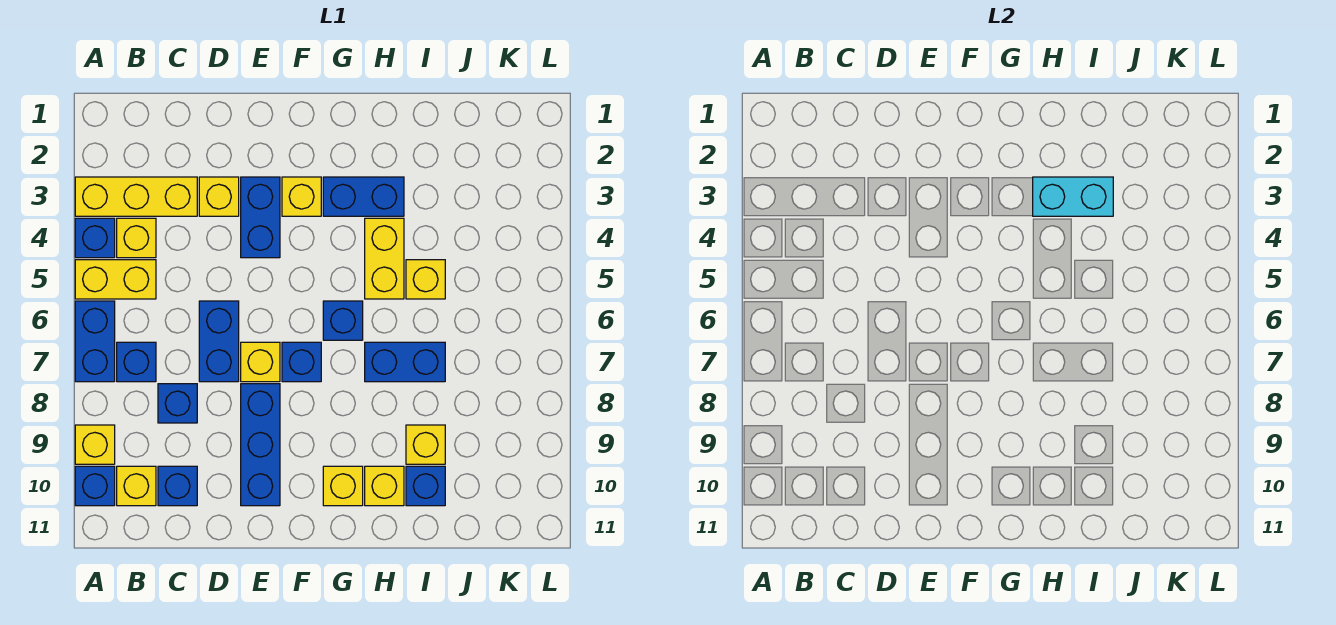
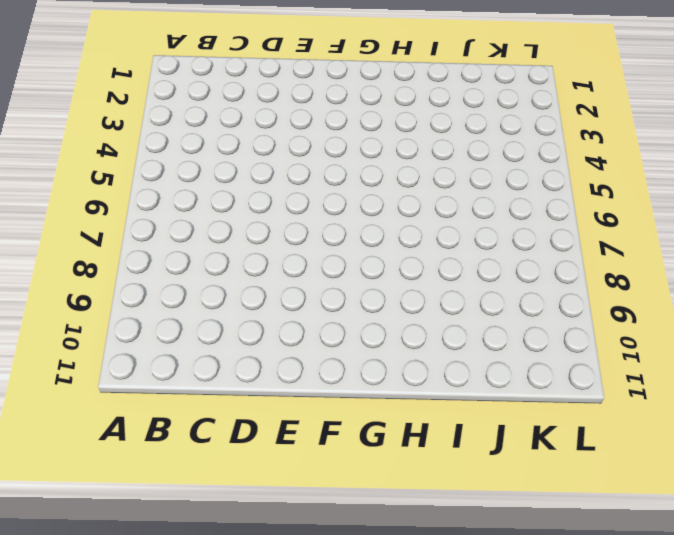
none -> yellow 1x3 brick [75,177,197,216]
none -> blue 1x1 brick [75,218,115,258]
none -> yellow 1x2 brick [75,260,156,299]

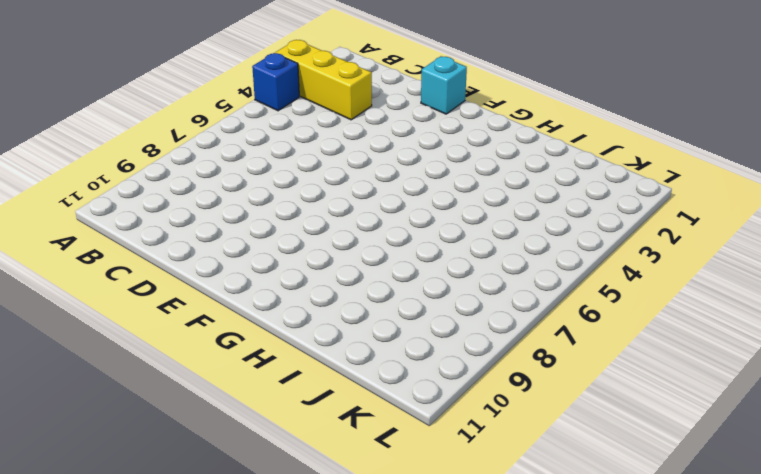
cyan 1x1 brick [421,56,467,114] -> none
none -> yellow 1x2 brick [75,260,156,299]
none -> blue 1x2 brick [75,301,115,382]
none -> yellow 1x1 brick [75,425,115,464]

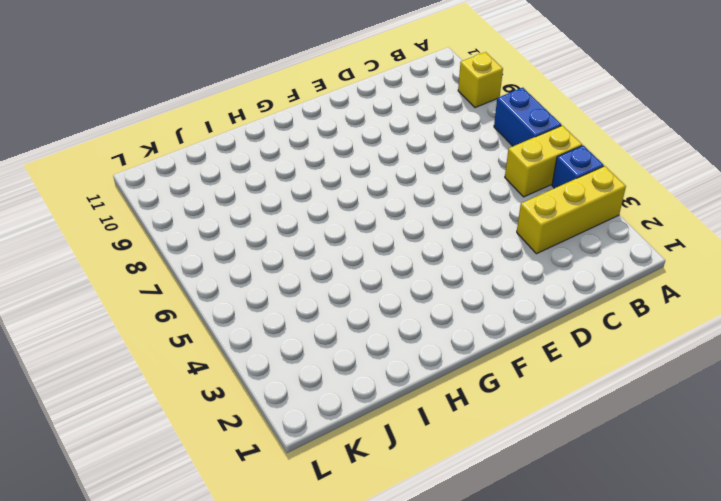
none -> blue 1x1 brick [75,466,115,506]
none -> yellow 1x1 brick [117,218,156,258]
none -> blue 1x1 brick [117,342,156,382]

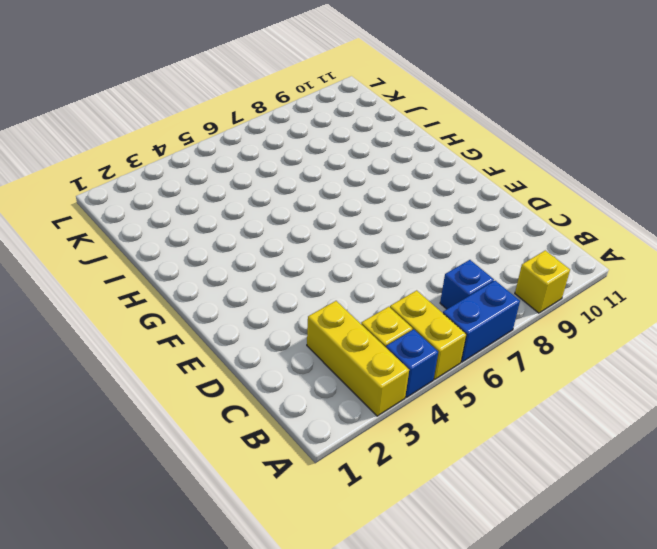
none -> blue 1x1 brick [75,466,115,506]
none -> yellow 1x1 brick [117,466,156,506]
none -> blue 1x1 brick [158,384,197,423]

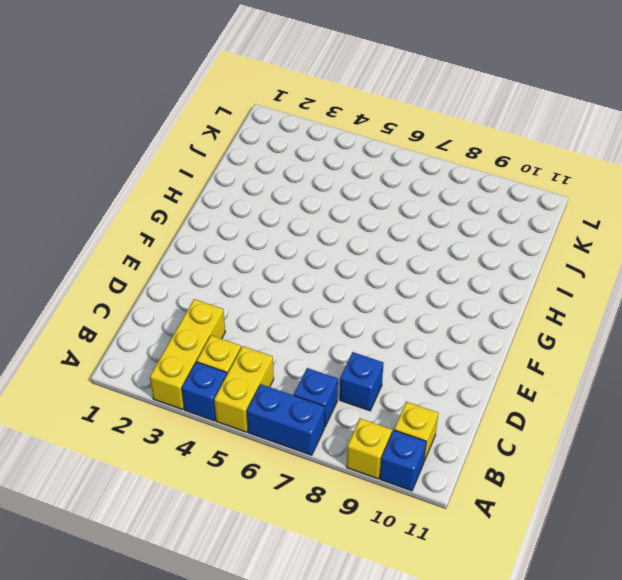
none -> blue 1x1 brick [158,466,197,506]
none -> yellow 1x1 brick [199,177,239,216]
none -> blue 1x2 brick [199,301,239,382]

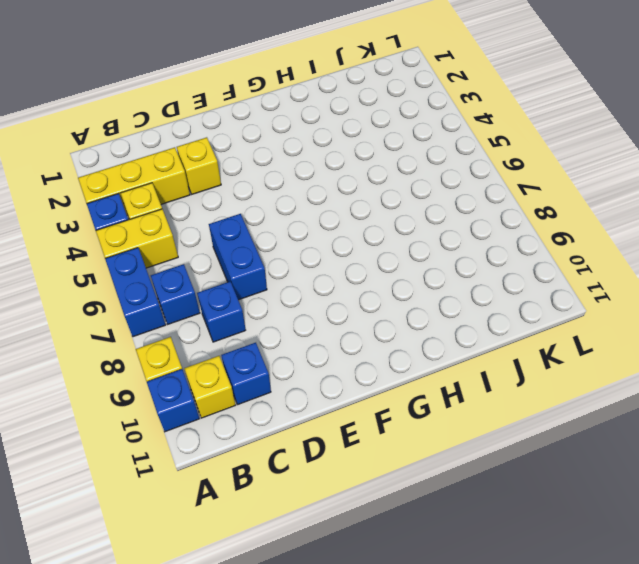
none -> blue 1x2 brick [241,177,280,258]
none -> yellow 1x1 brick [241,342,280,382]
none -> blue 1x3 brick [241,384,280,506]

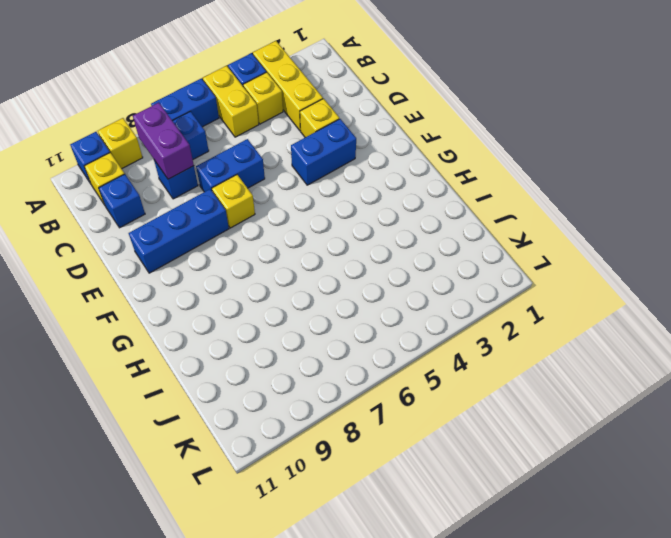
purple 1x2 brick [133,103,194,179] -> none
none -> yellow 1x1 brick [282,177,321,216]
none -> blue 1x1 brick [282,342,321,382]
none -> blue 1x2 brick [323,177,404,216]

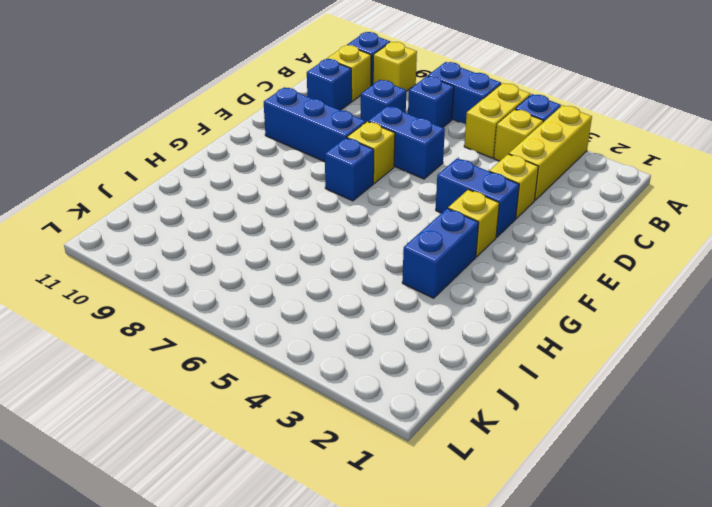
none -> blue 1x1 brick [323,301,363,340]
none -> yellow 1x1 brick [323,466,363,506]
none -> yellow 1x2 brick [365,218,404,299]

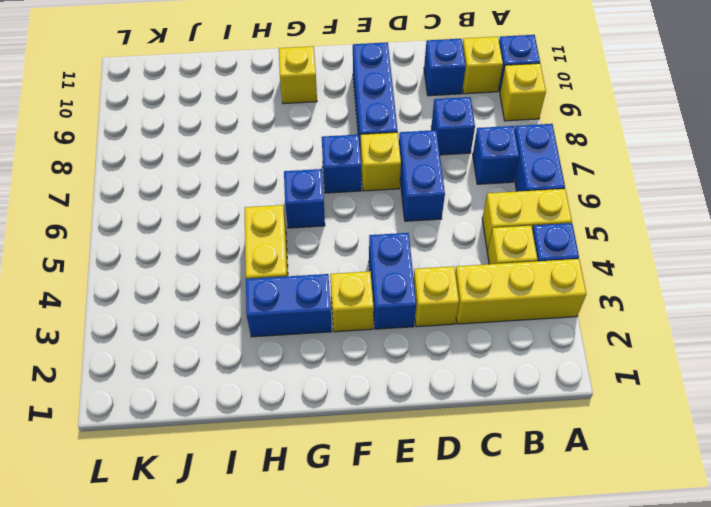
none -> blue 1x2 brick [365,342,445,382]
none -> yellow 1x1 brick [365,466,404,506]
none -> yellow 1x1 brick [406,260,445,299]

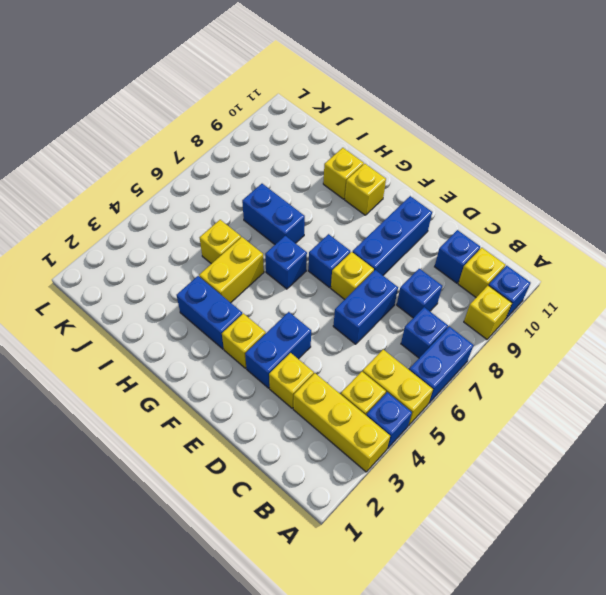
none -> yellow 1x1 brick [406,425,445,464]
none -> blue 1x1 brick [406,466,445,506]
none -> cyan 1x2 brick [1033,177,1113,216]

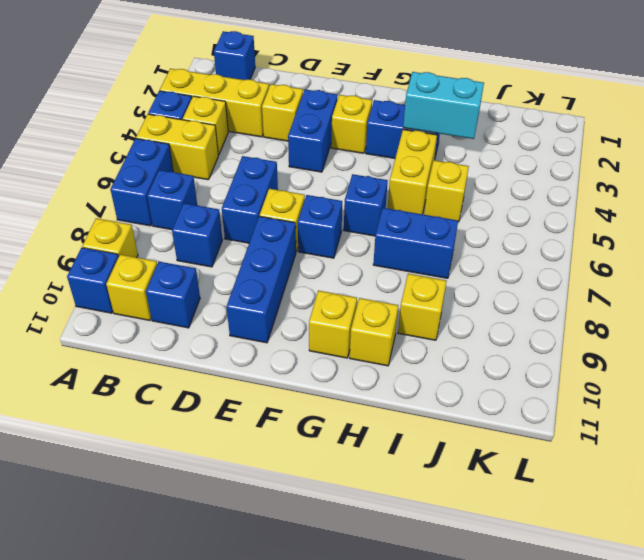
blue 1x1 brick [214,31,255,80] -> blue 1x1 brick moved to [406,466,445,506]

